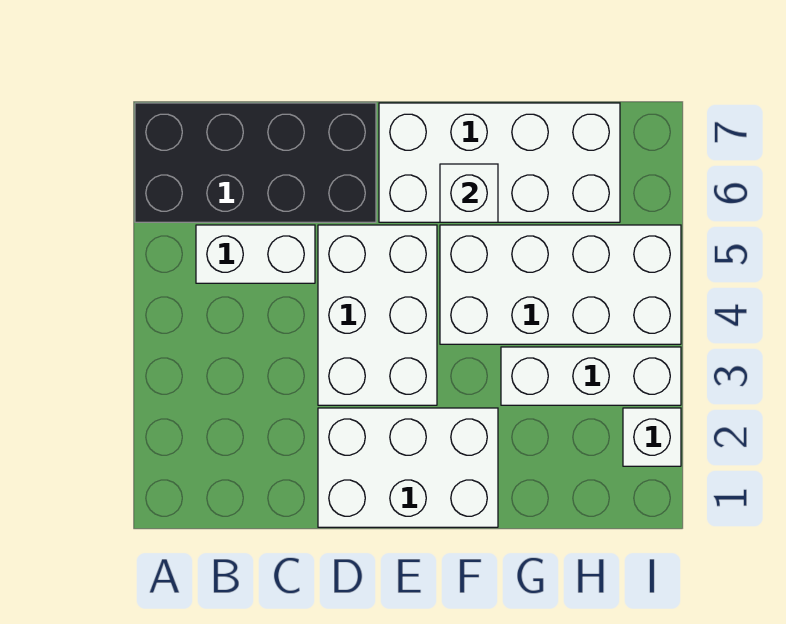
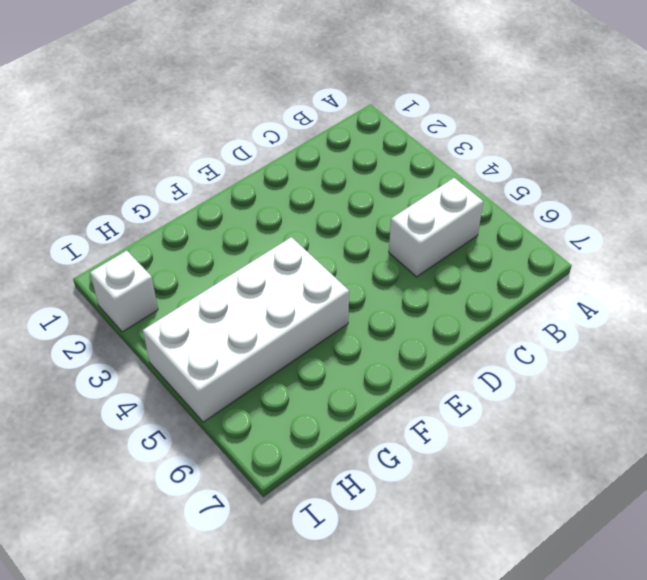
none -> black 2x4 brick [135,103,376,222]
none -> white 2x3 brick [318,408,498,527]

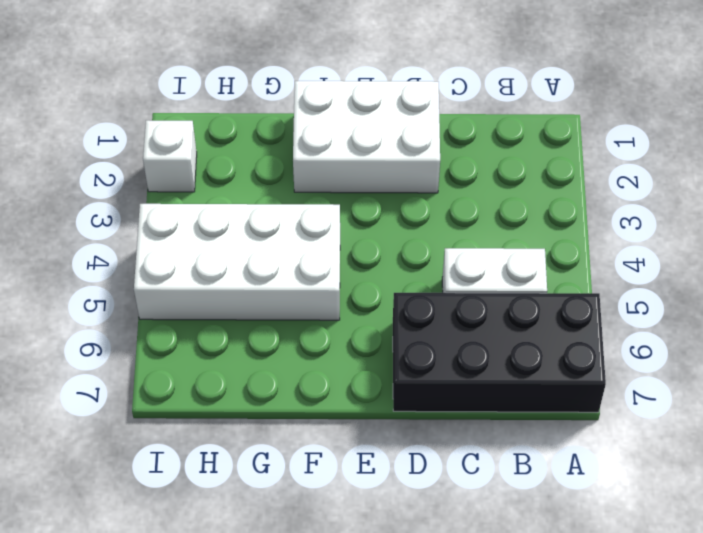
none -> white 2x3 brick [318,225,437,405]
none -> white 2x4 brick [379,103,620,222]

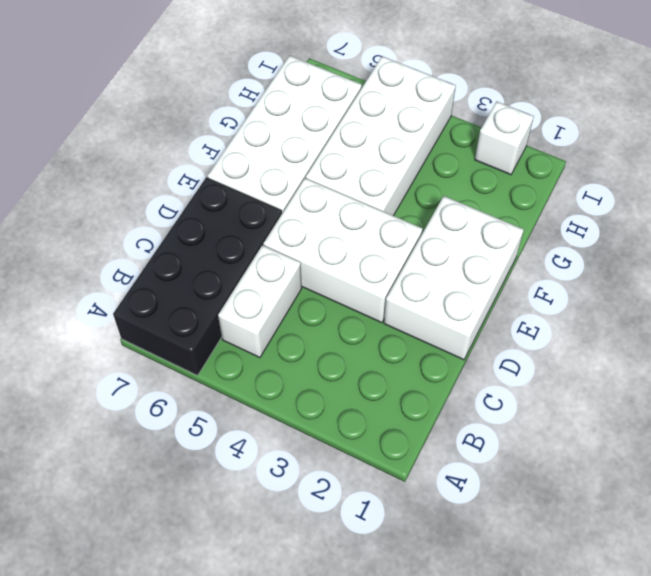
none -> white 1x3 brick [501,347,681,405]
none -> white 1x1 brick [440,164,498,222]

